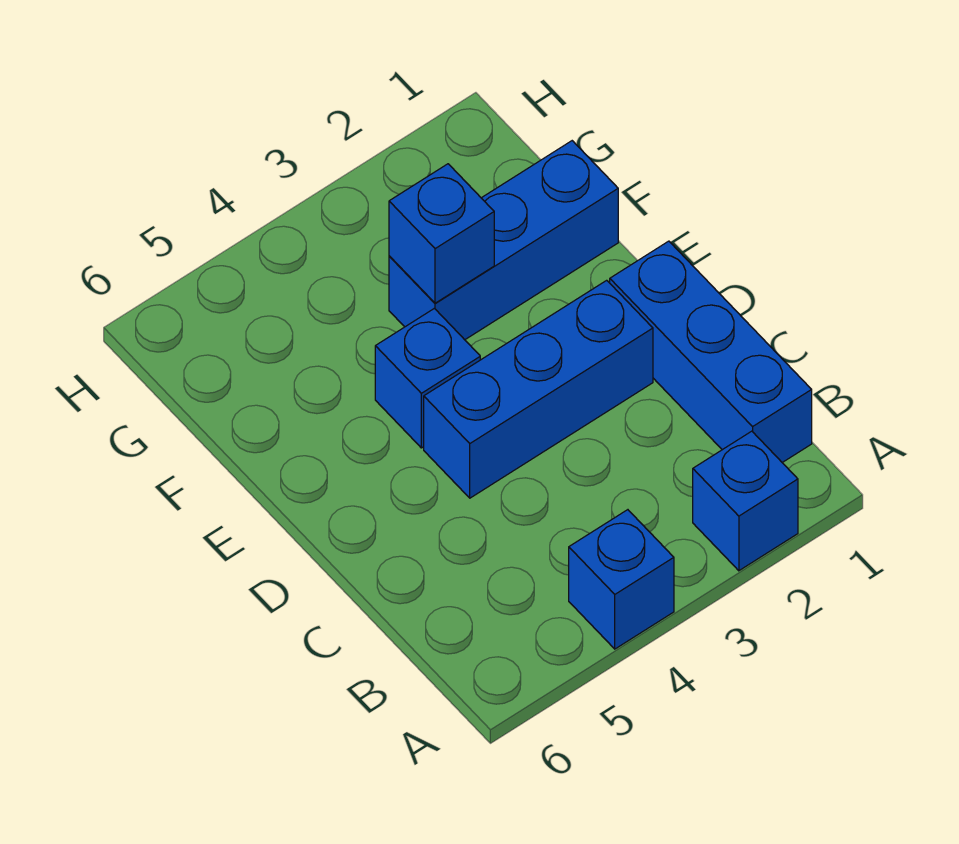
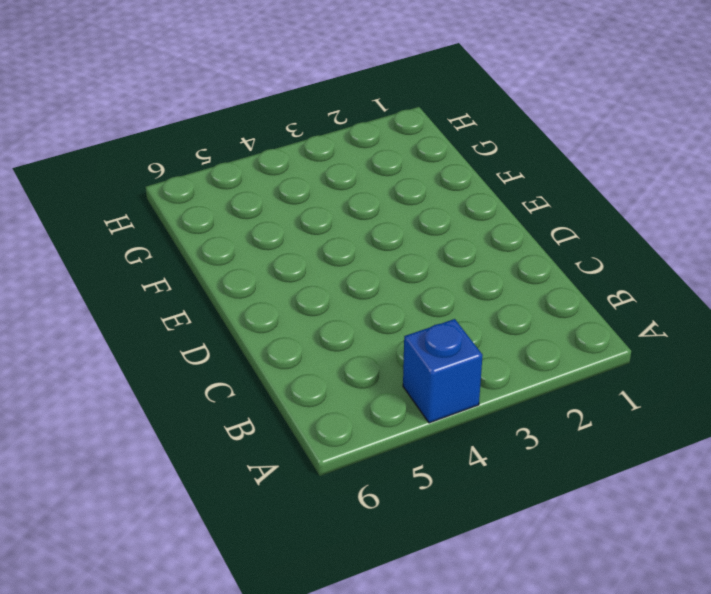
none -> blue 1x1 brick [693,431,798,571]
none -> blue 1x3 brick [610,241,812,463]

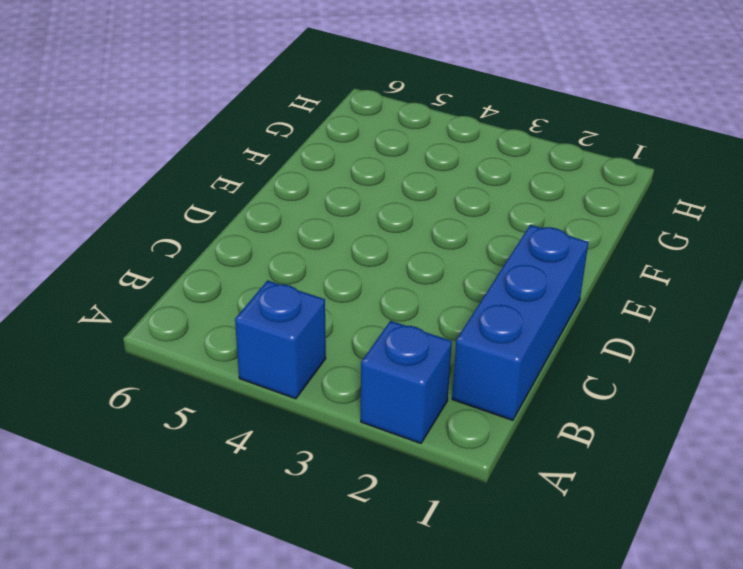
none -> blue 1x3 brick [424,280,653,498]
none -> blue 1x1 brick [375,308,480,448]

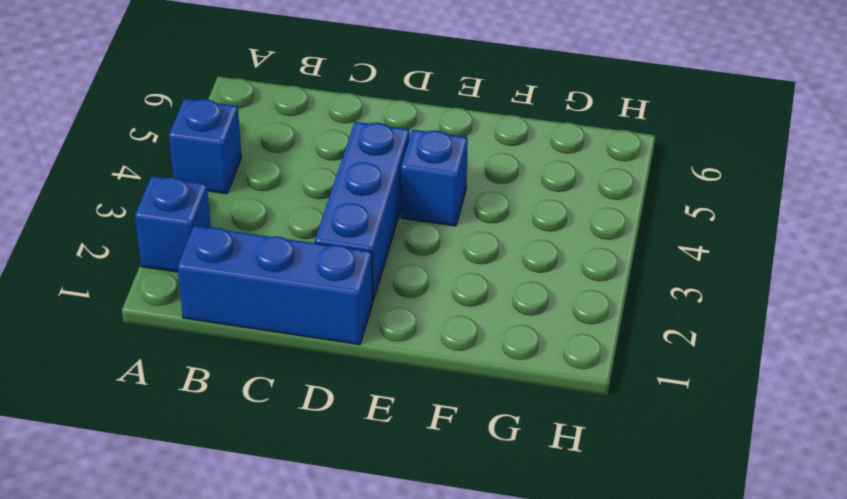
none -> blue 1x3 brick [389,141,618,340]
none -> blue 1x1 brick [389,164,494,303]

